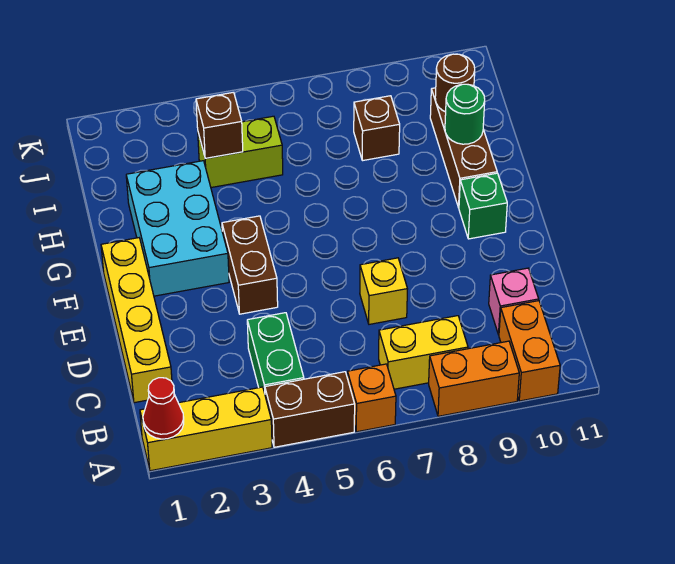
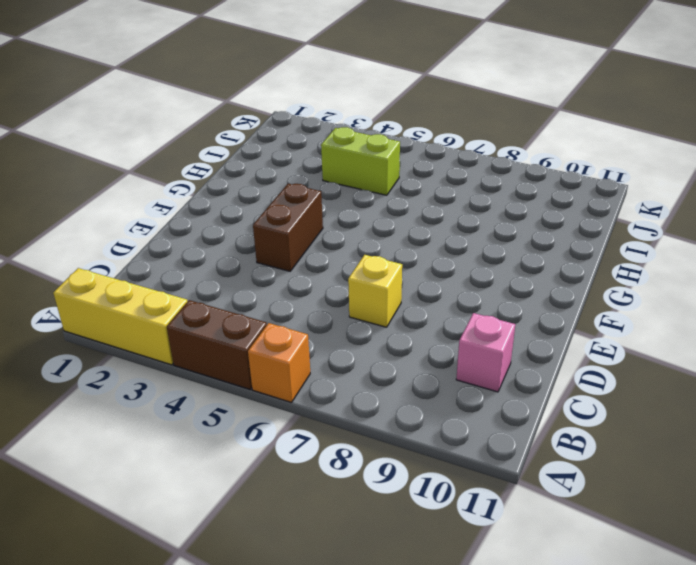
none -> orange 1x2 brick [429,341,519,416]
none -> orange 1x2 brick [499,301,560,401]
none -> green 1x2 brick [247,313,304,393]

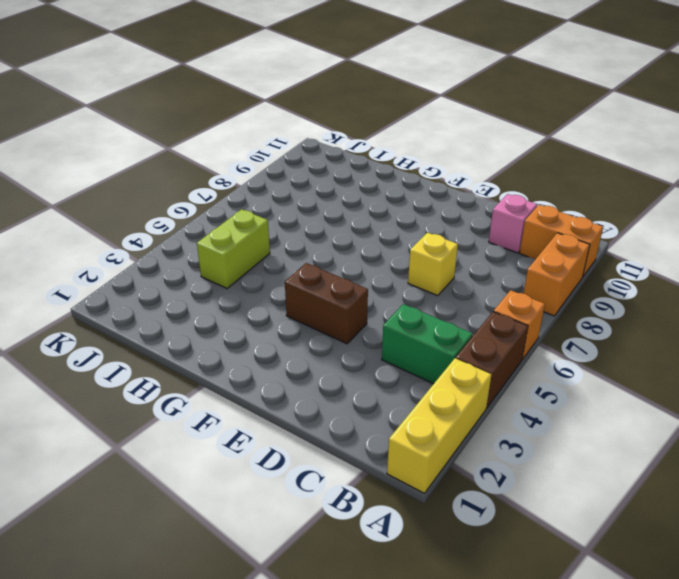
none -> yellow 1x2 brick [379,316,468,389]
none -> yellow 1x4 brick [101,238,172,403]
none -> cyan 2x3 brick [126,161,229,296]

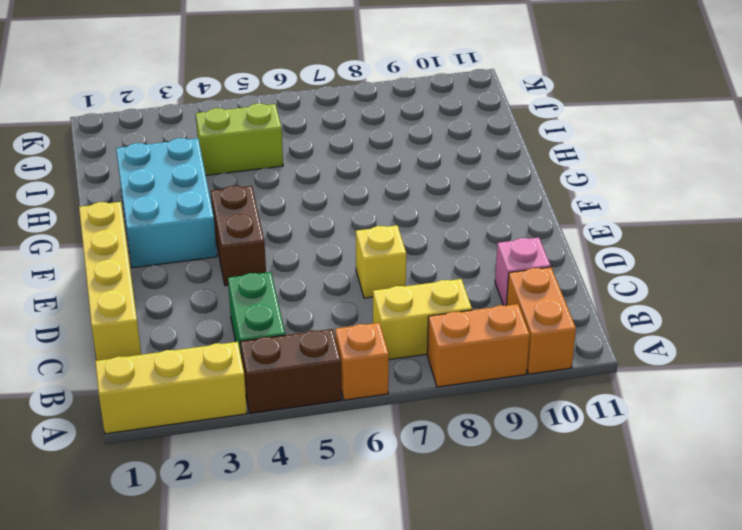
none -> green 1x1 brick [459,173,507,239]
none -> brown 1x3 brick [430,88,497,208]
none -> brown 1x1 brick [354,96,400,161]

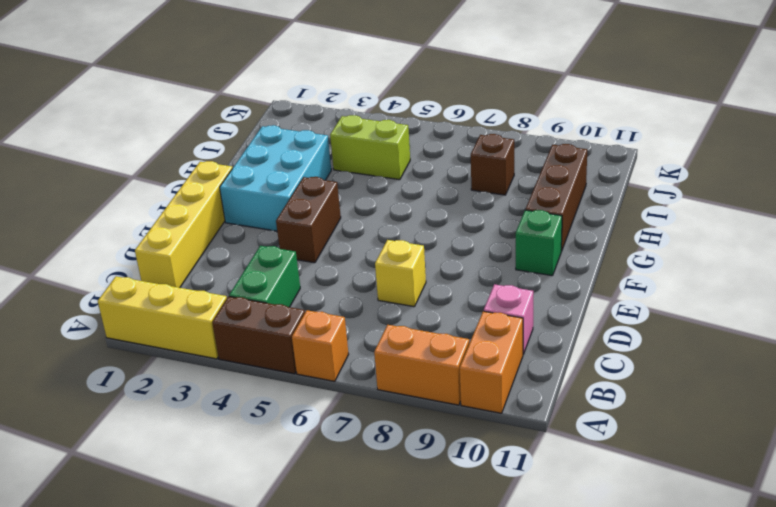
none -> yellow 1x2 brick [379,316,468,389]
none -> red 1x1 cone [143,378,184,439]
none -> green 1x1 round brick [445,84,485,144]

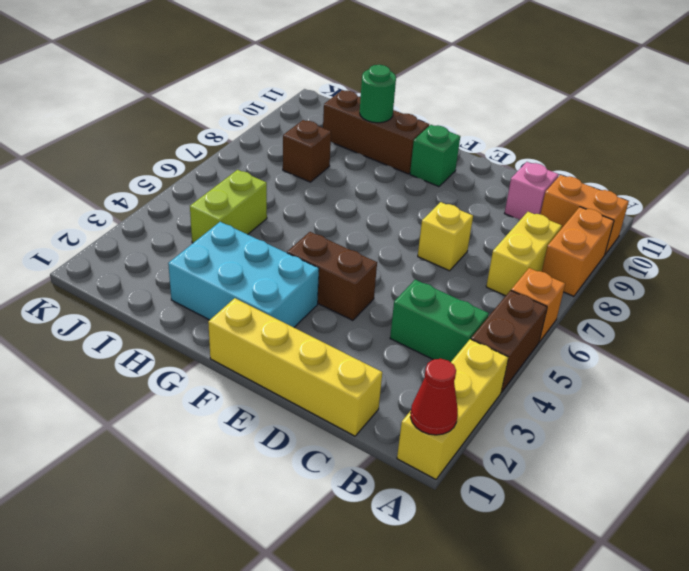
none -> brown 1x1 brick [196,92,243,158]
none -> brown 1x1 round brick [435,54,475,112]

